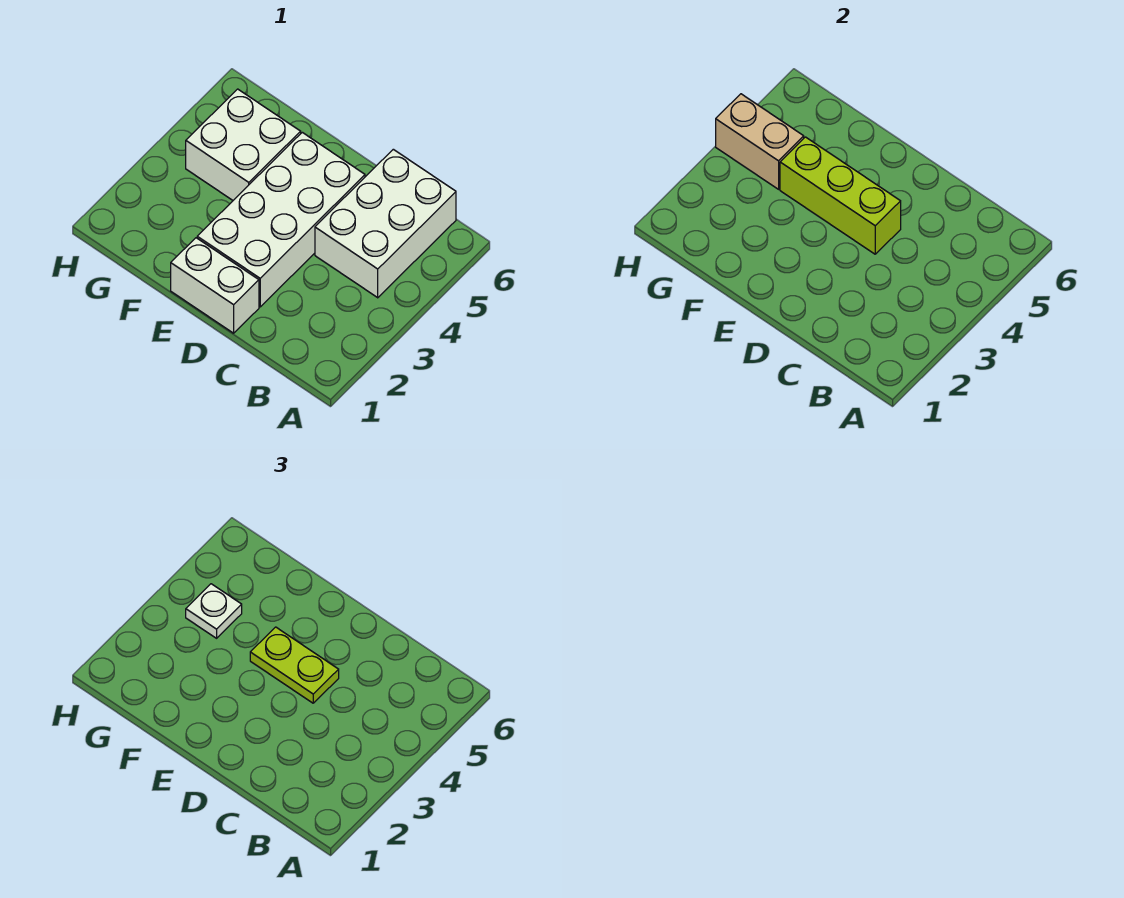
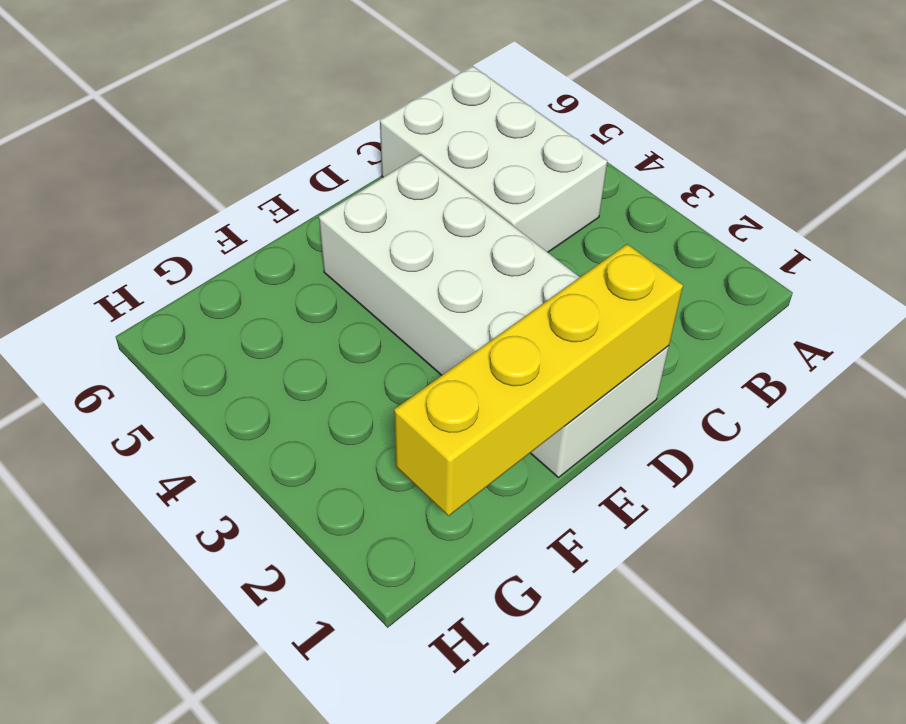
yellow 1x4 brick [394,244,683,516] -> none
none -> white 2x2 brick [186,89,301,200]
none -> lime 1x3 brick [780,137,901,254]

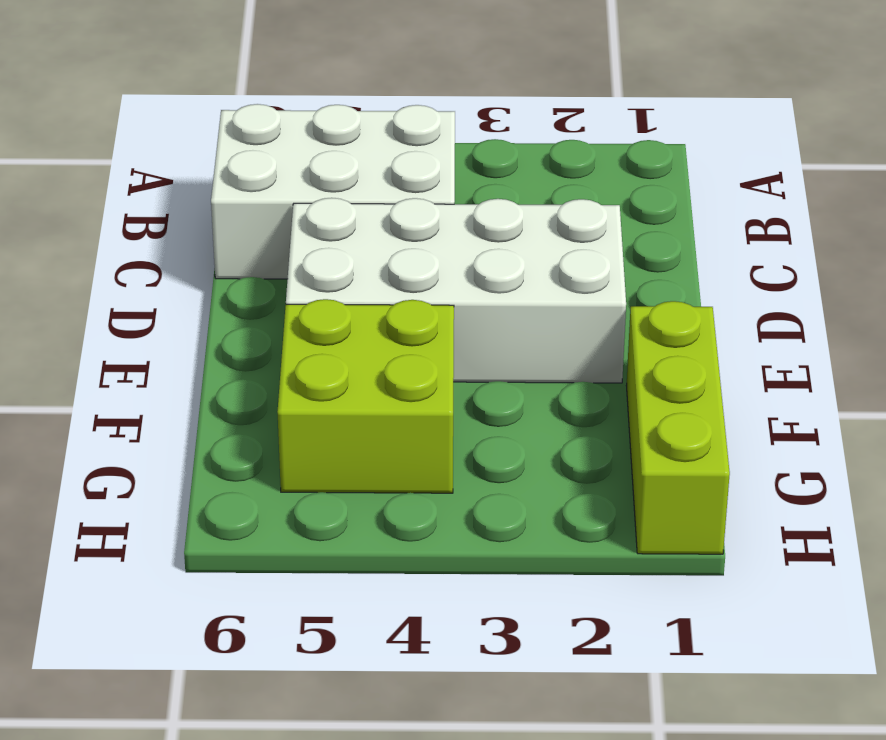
lime 1x3 brick [626,301,730,554] -> lime 1x3 brick moved to [780,137,901,254]
lime 2x2 brick [278,299,454,493] -> white 2x2 brick [186,89,301,200]
none -> white 1x2 brick [171,238,259,333]
none -> tan 1x2 brick [716,94,804,189]

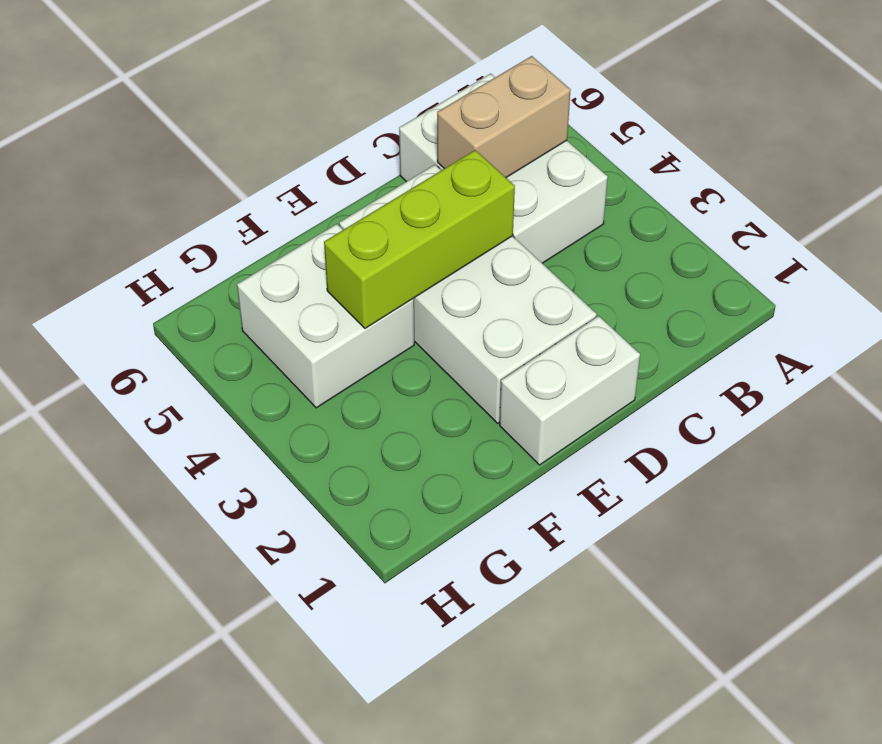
tan 1x2 brick [437,56,570,178] -> tan 1x2 brick moved to [716,94,804,189]
none -> lime 1x2 plate [250,627,339,703]
none -> white 1x1 plate [186,584,242,638]

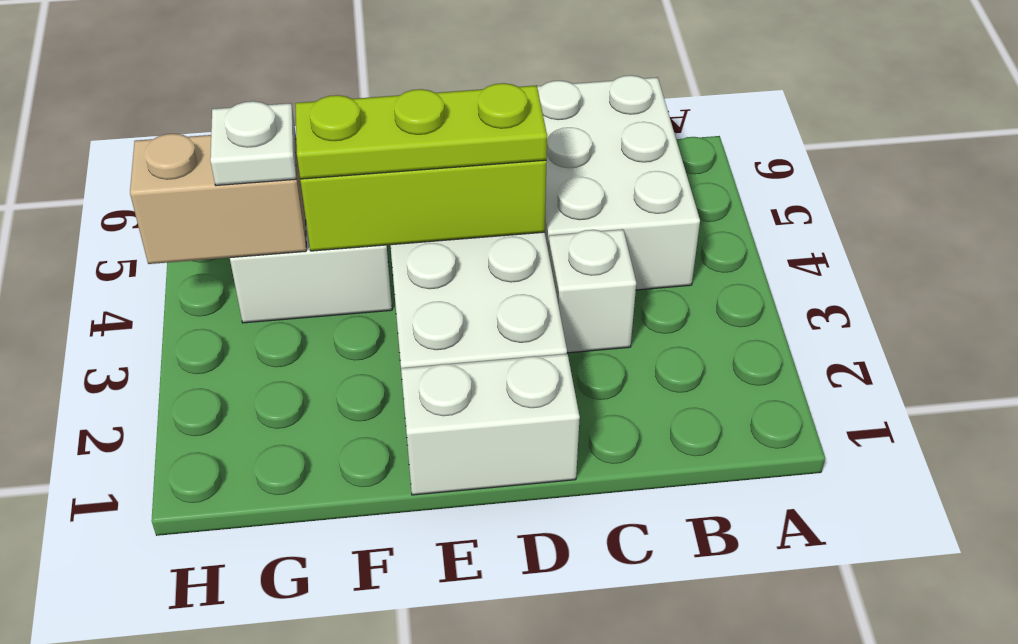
white 1x1 brick [549,229,636,353] -> none
lime 1x3 plate [295,83,547,179] -> lime 1x2 plate [250,627,339,703]

